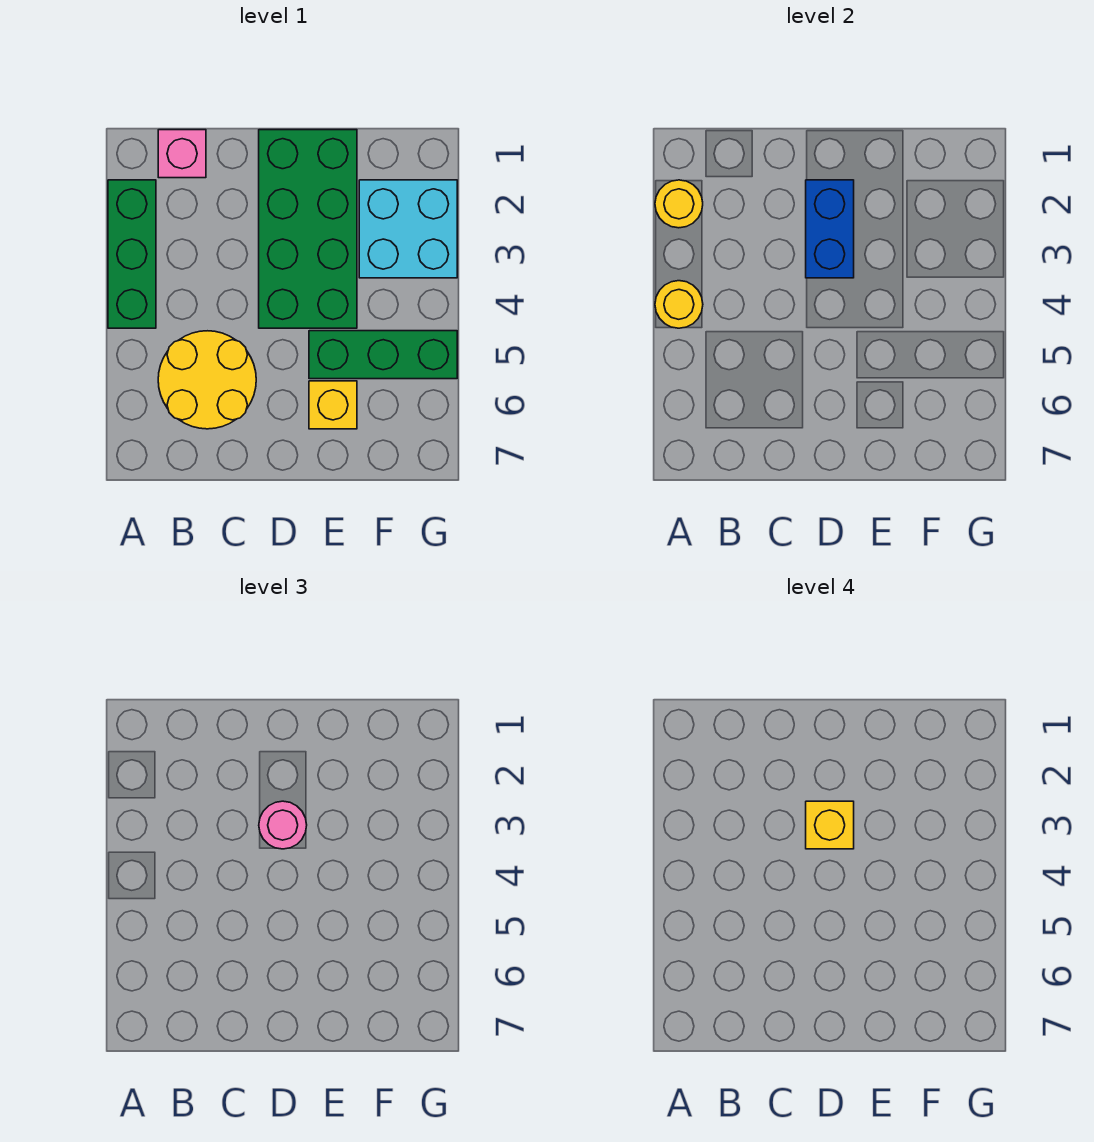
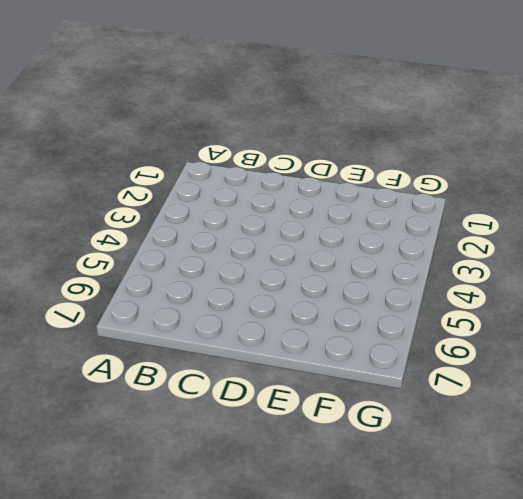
none -> green 1x3 brick [108,180,156,328]
none -> pink 1x1 brick [158,130,206,178]
none -> yellow 2x2 round brick [158,331,256,429]

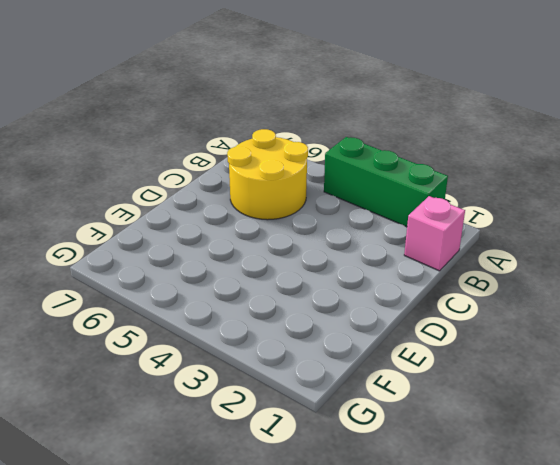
none -> green 2x4 brick [259,130,357,328]
none -> green 1x3 brick [309,331,457,379]
none -> yellow 1x1 brick [309,381,357,429]

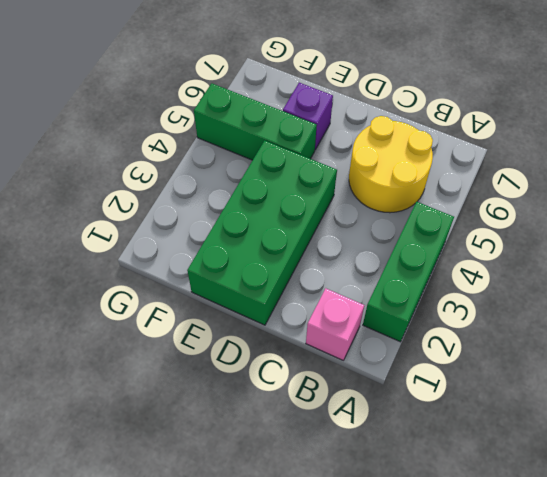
purple 1x1 brick [283,83,333,150] -> yellow 1x1 brick [309,381,357,429]
none -> cyan 2x2 brick [359,180,457,278]
none -> yellow 1x1 round brick [655,180,703,228]
none -> yellow 1x1 round brick [655,281,703,328]

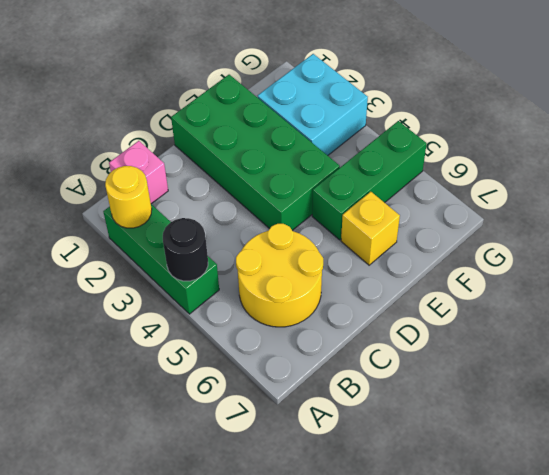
black 1x1 round brick [163,218,208,281] -> yellow 1x1 round brick [655,281,703,328]
none -> blue 1x2 brick [806,180,854,278]
none -> pink 1x1 round brick [259,801,307,849]
none -> yellow 1x1 brick [806,801,854,849]

